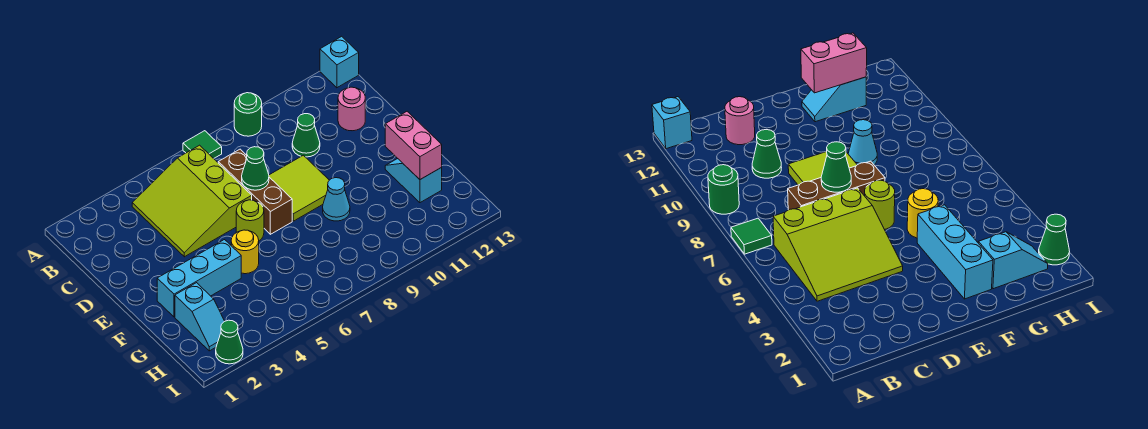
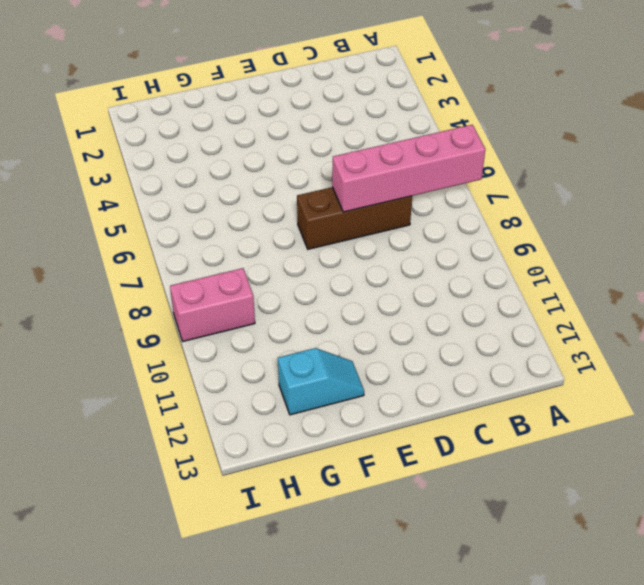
pink 1x4 brick [332,125,485,212] -> green 1x1 cone [242,147,269,190]
pink 1x2 brick [170,268,255,341] -> pink 1x2 brick moved to [385,112,442,179]
none -> green 1x1 tile [183,131,222,159]
none -> green 1x1 round brick [234,93,262,136]
none -> cyan 1x1 brick [320,36,359,88]

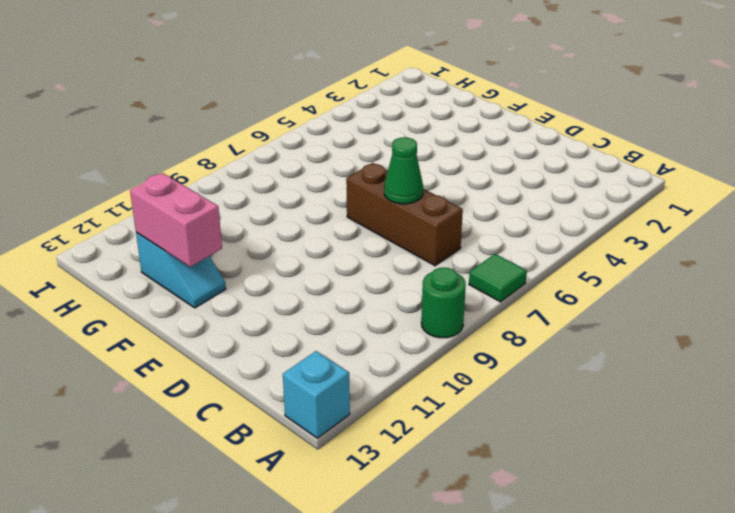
none -> lime 3x3 slope [132,145,252,257]
none -> green 1x1 cone [292,114,320,157]
none -> pink 1x1 round brick [338,87,365,131]

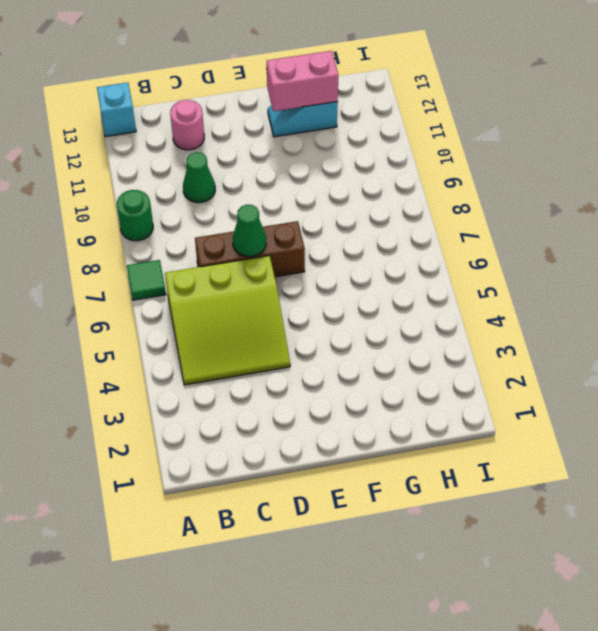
none -> lime 2x2 tile [269,155,329,221]
none -> lime 1x1 round brick [236,200,264,241]
none -> cyan 1x3 brick [157,240,241,317]

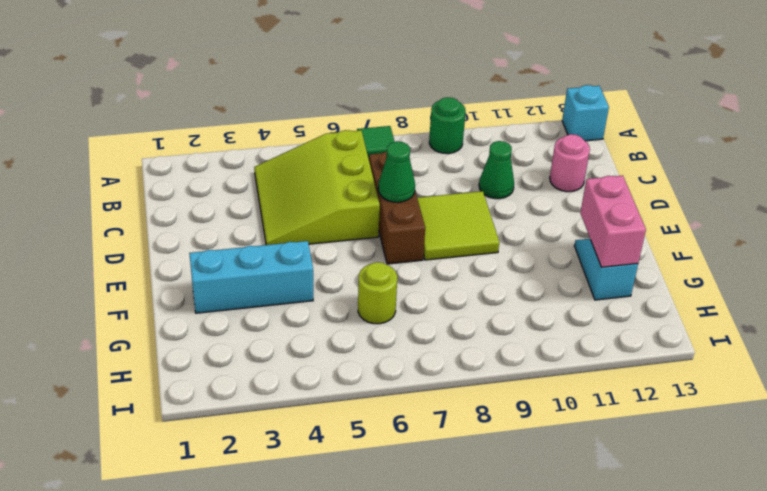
lime 1x1 round brick [358,262,397,324] -> lime 1x1 round brick moved to [236,200,264,241]
none -> yellow 1x1 round brick [231,230,259,274]
none -> cyan 1x1 cone [323,178,350,221]
none -> cyan 1x2 slope [175,283,225,351]

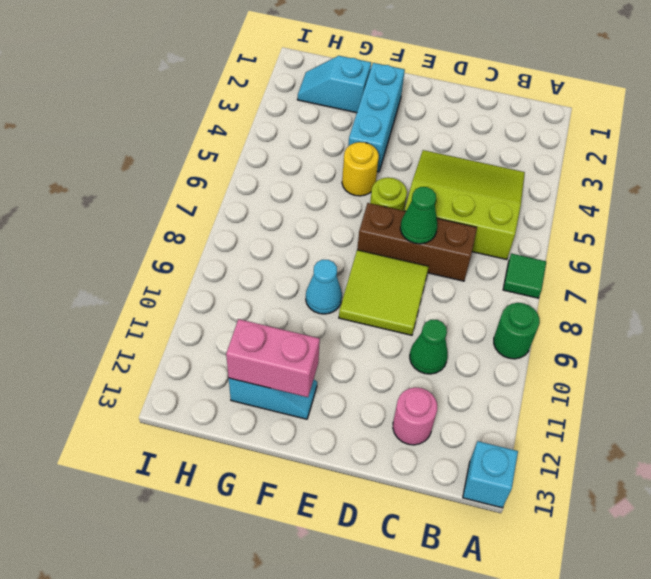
none -> green 1x1 cone [216,320,243,364]

